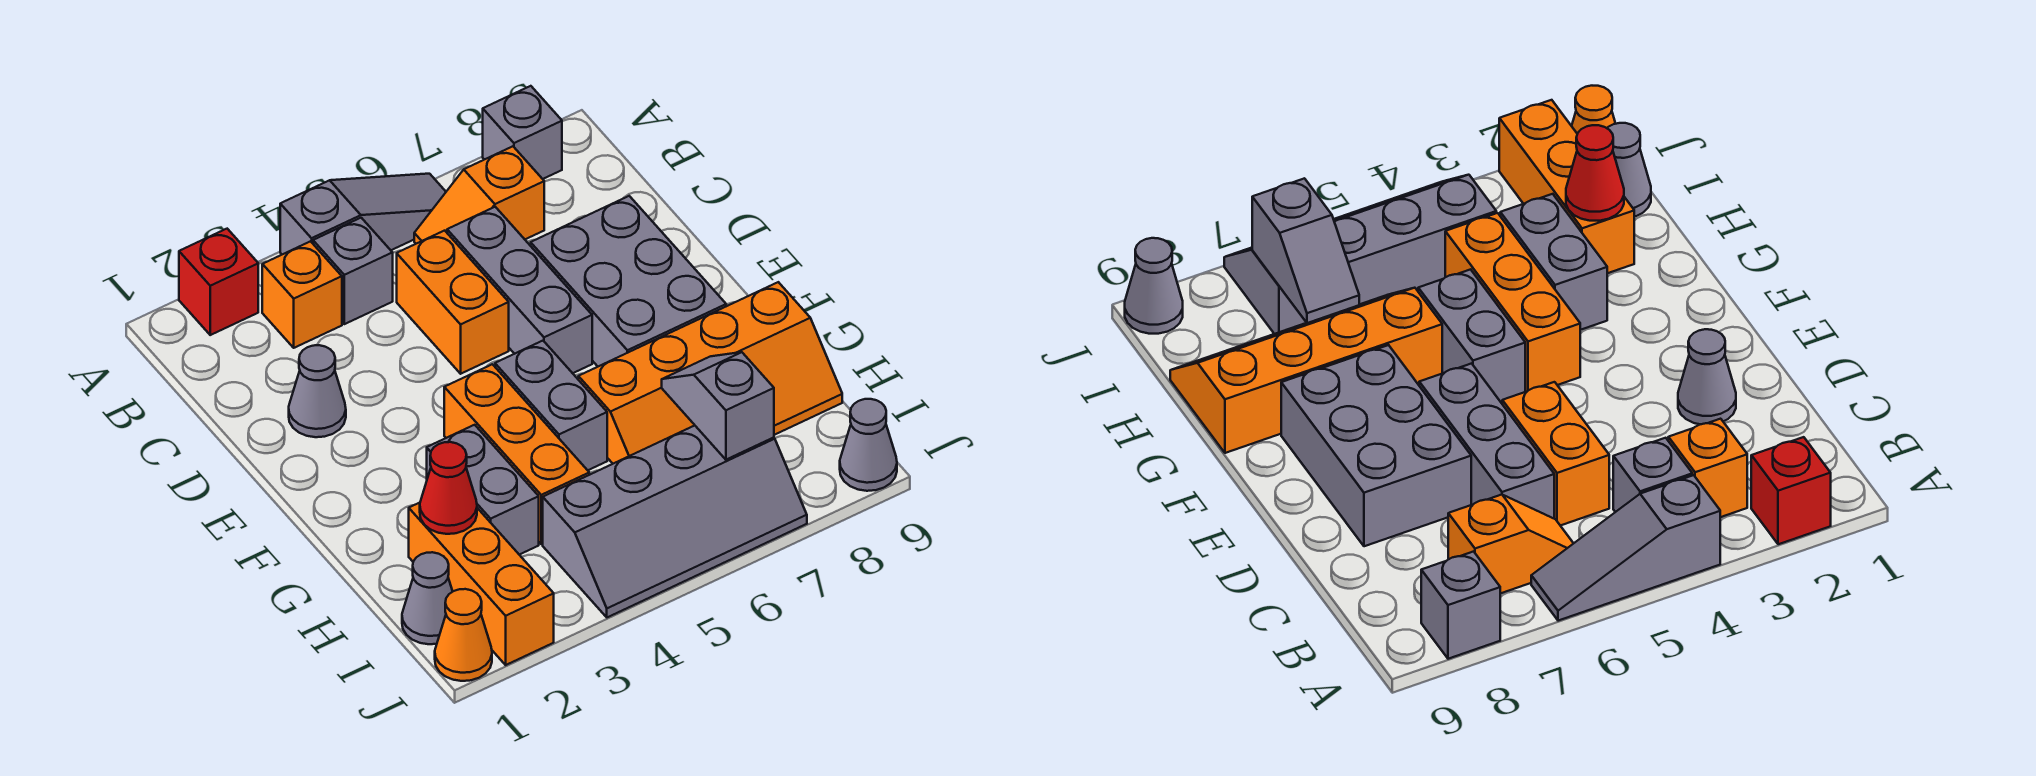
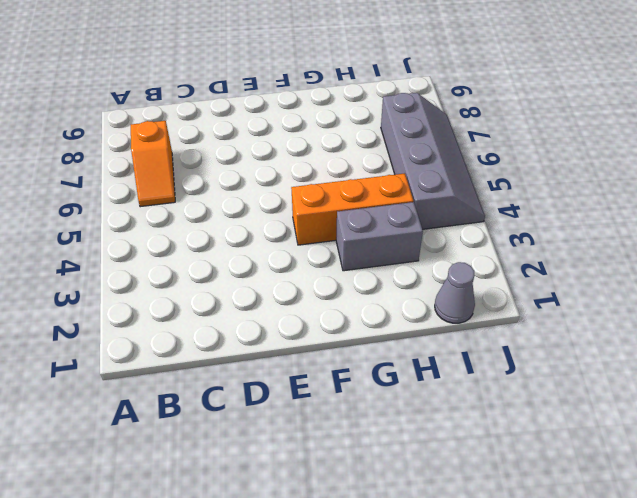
none -> red 1x1 brick [179,229,258,335]
none -> grey 1x3 slope [280,174,446,254]
none -> grey 1x1 brick [483,86,562,179]

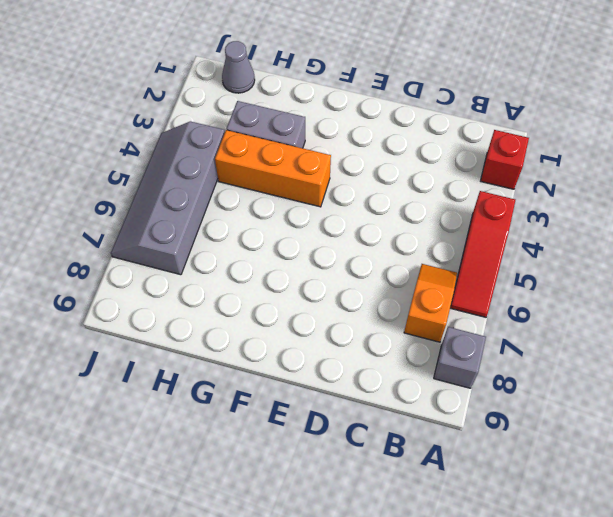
red 1x3 slope [450,191,515,317] -> grey 1x3 slope [280,174,446,254]
none -> orange 1x1 brick [262,241,342,348]
none -> grey 1x1 brick [313,218,393,324]
none -> orange 1x2 brick [397,231,509,374]

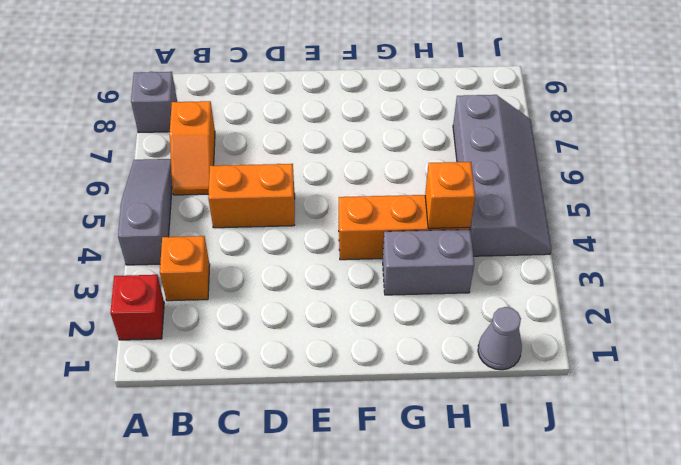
orange 1x1 brick [425,162,475,228] -> none
none -> grey 1x1 brick [313,218,393,324]
none -> grey 1x3 brick [447,207,592,373]
none -> grey 1x1 cone [289,345,346,437]

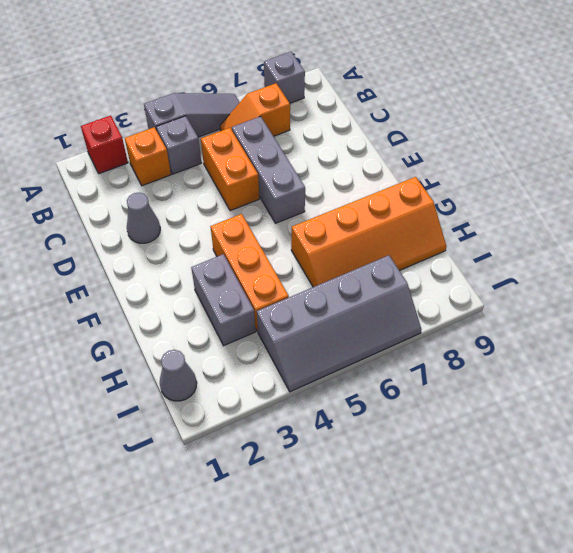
none -> grey 2x3 brick [531,196,726,366]
none -> grey 1x2 brick [495,341,607,470]
none -> orange 1x3 brick [409,503,554,665]

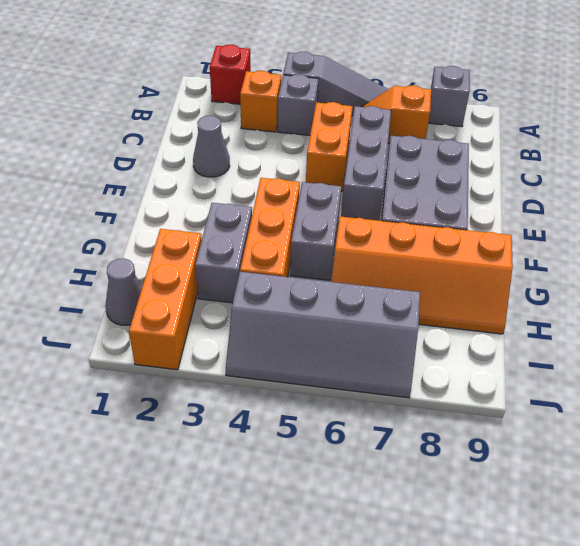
none -> orange 1x1 cone [435,589,492,681]
none -> grey 1x1 cone [840,399,897,491]
none -> red 1x1 cone [420,442,477,534]

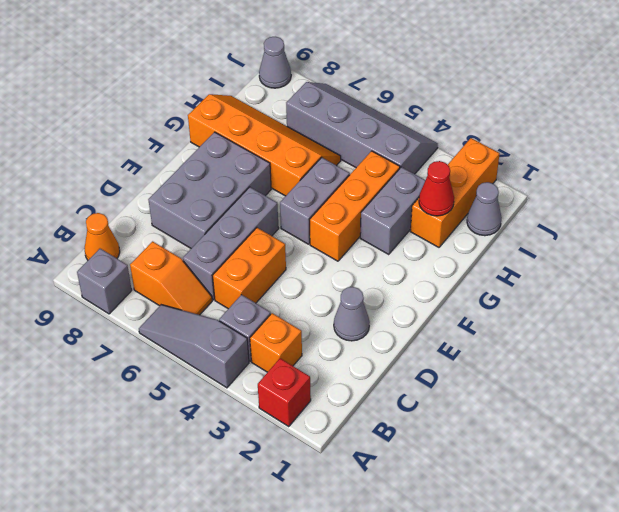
orange 1x1 cone [84,213,120,260] -> orange 1x1 cone moved to [435,589,492,681]
none -> grey 1x2 slope [662,352,774,460]

